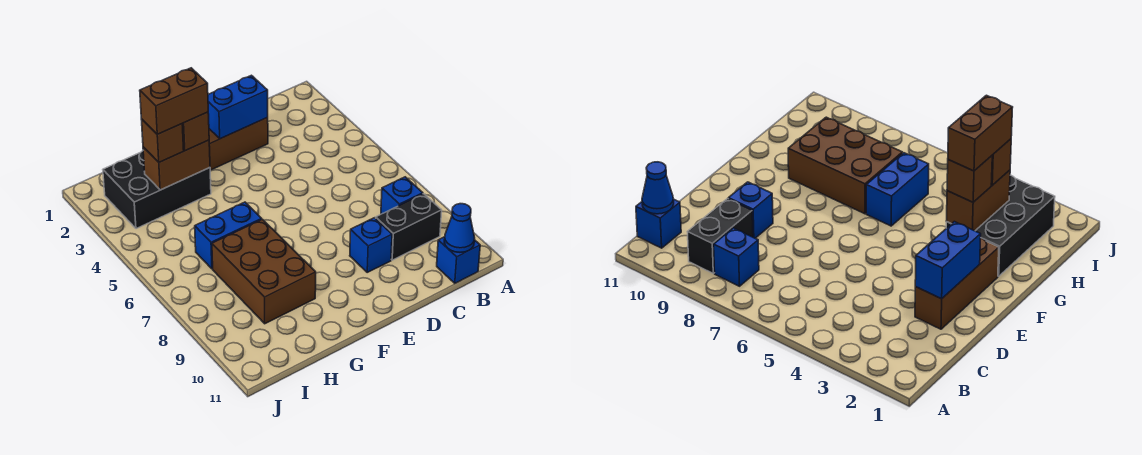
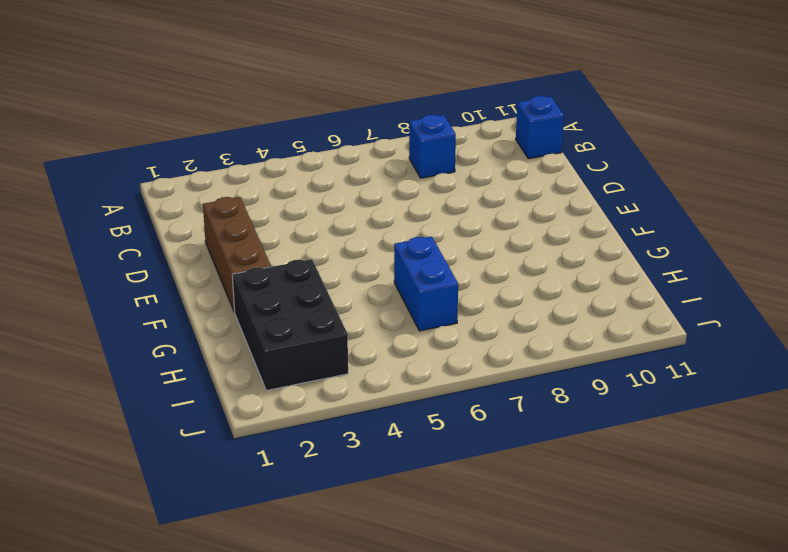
none -> black 1x2 brick [375,194,442,260]
none -> blue 1x1 brick [350,218,392,272]
none -> brown 2x3 brick [212,219,316,324]

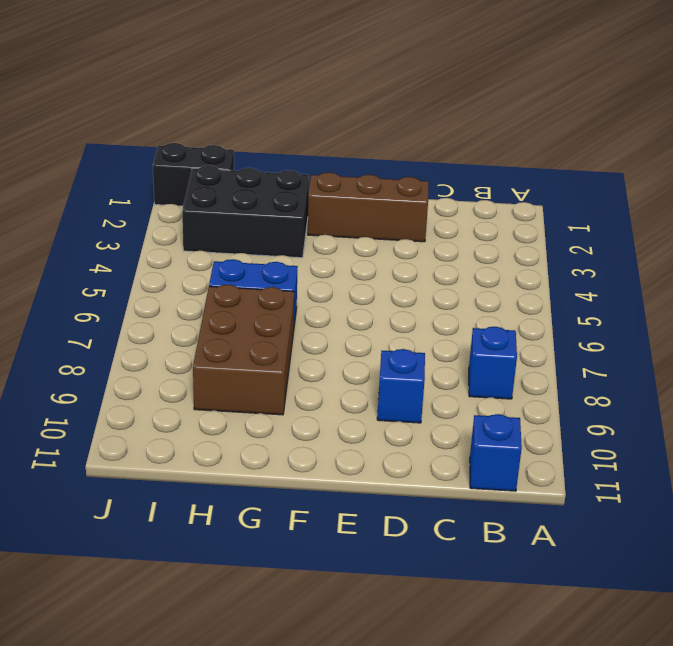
black 1x2 brick [153,143,234,206] -> black 1x2 brick moved to [375,194,442,260]
none -> blue 1x1 cone [444,204,475,252]
none -> blue 1x2 brick [208,75,268,139]
none -> brown 1x2 brick [143,140,210,190]

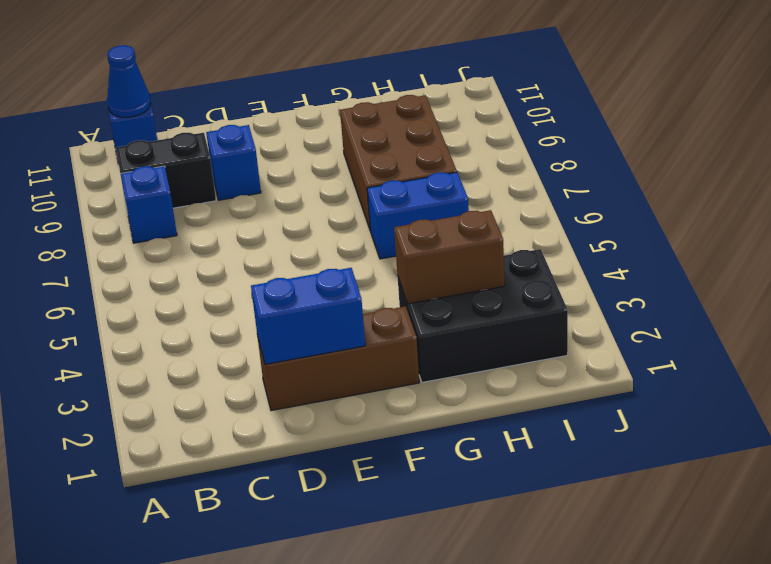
none -> brown 1x1 brick [182,112,209,151]
none -> brown 1x1 brick [141,119,184,162]
none -> brown 1x2 brick [140,68,208,134]

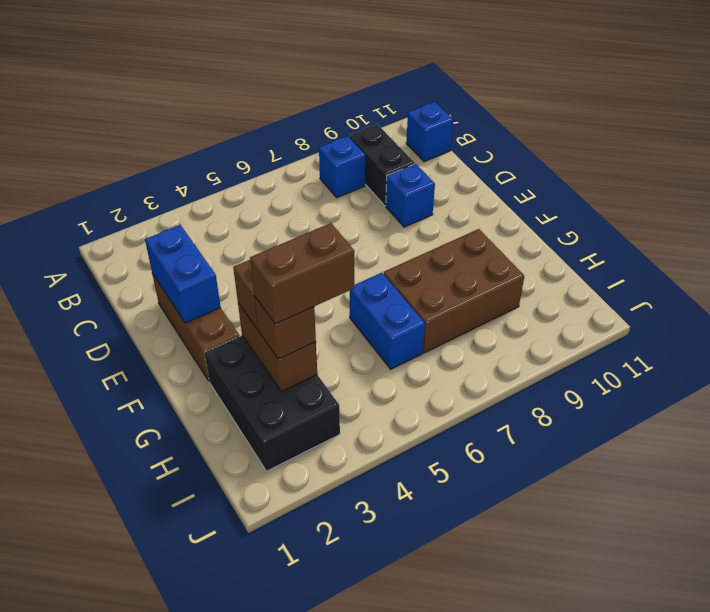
brown 1x2 brick [250,223,354,324] -> brown 1x2 brick turned to [140,68,208,134]
none -> blue 1x1 cone [444,204,475,252]

